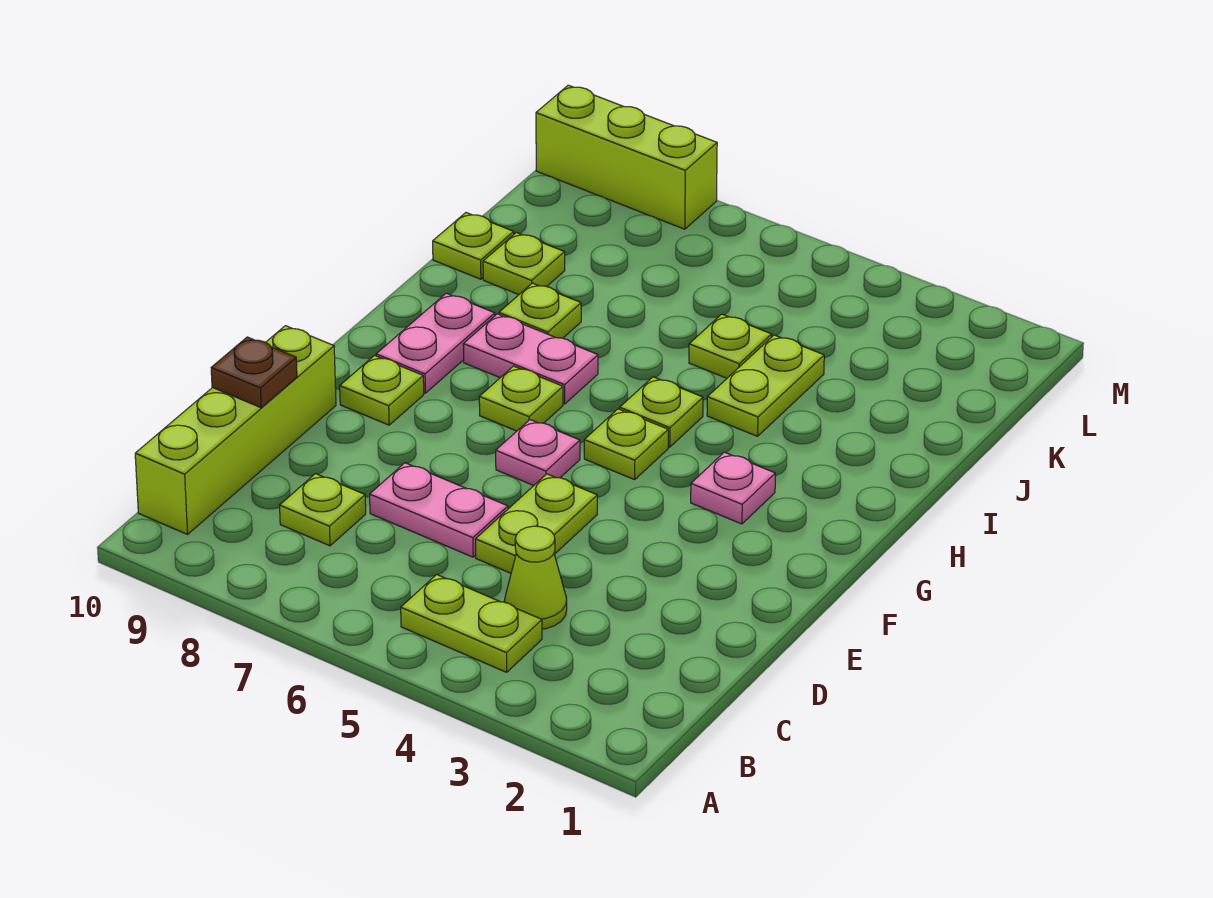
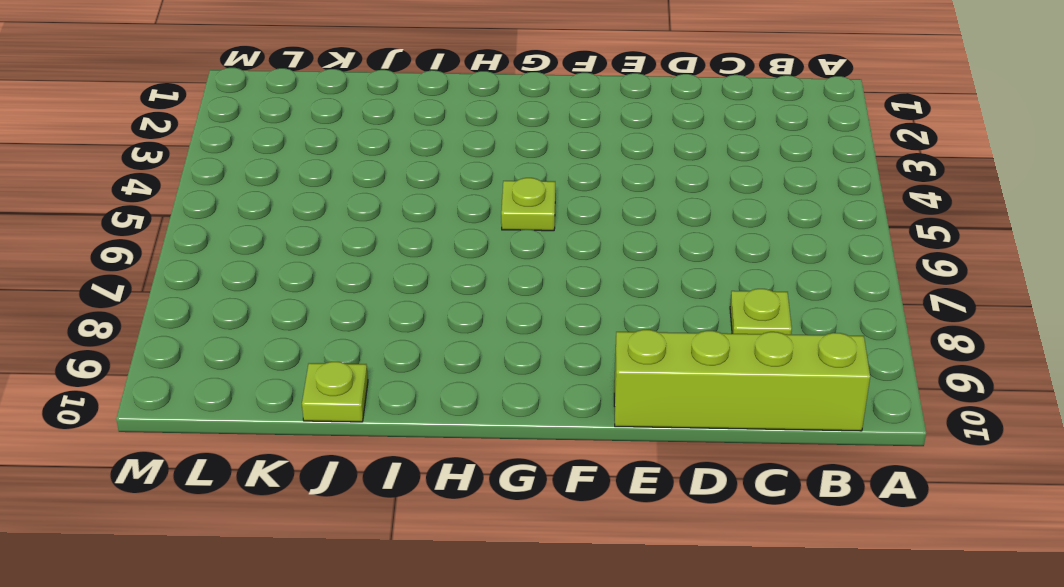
none -> lime 1x2 plate [401,575,542,672]
none -> lime 1x1 cone [504,526,567,629]
none -> lime 1x2 plate [475,474,597,573]

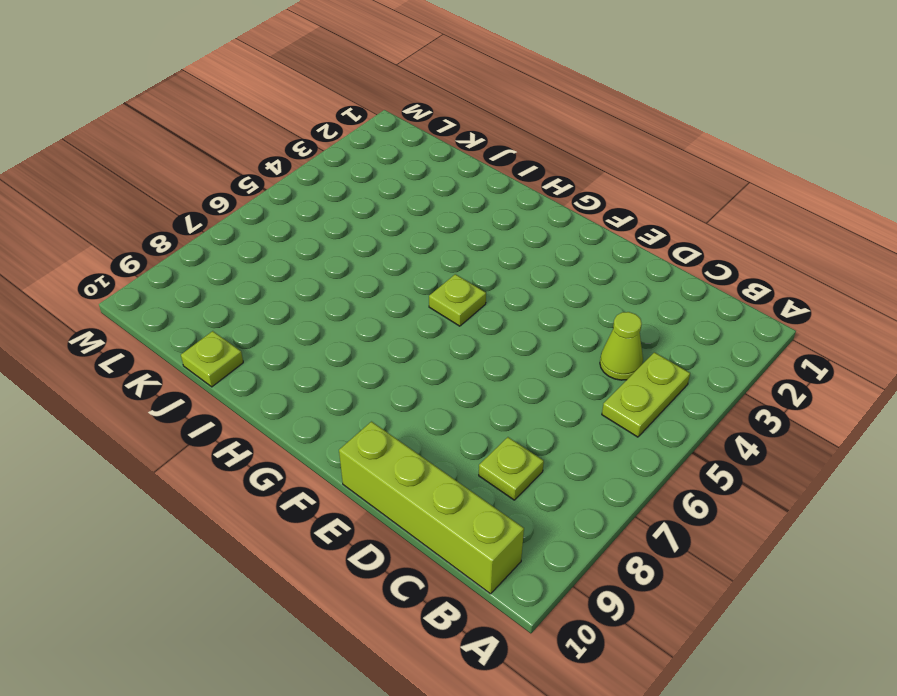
none -> lime 1x2 plate [475,474,597,573]
none -> pink 1x2 plate [370,463,508,557]
none -> pink 1x1 plate [496,420,580,485]

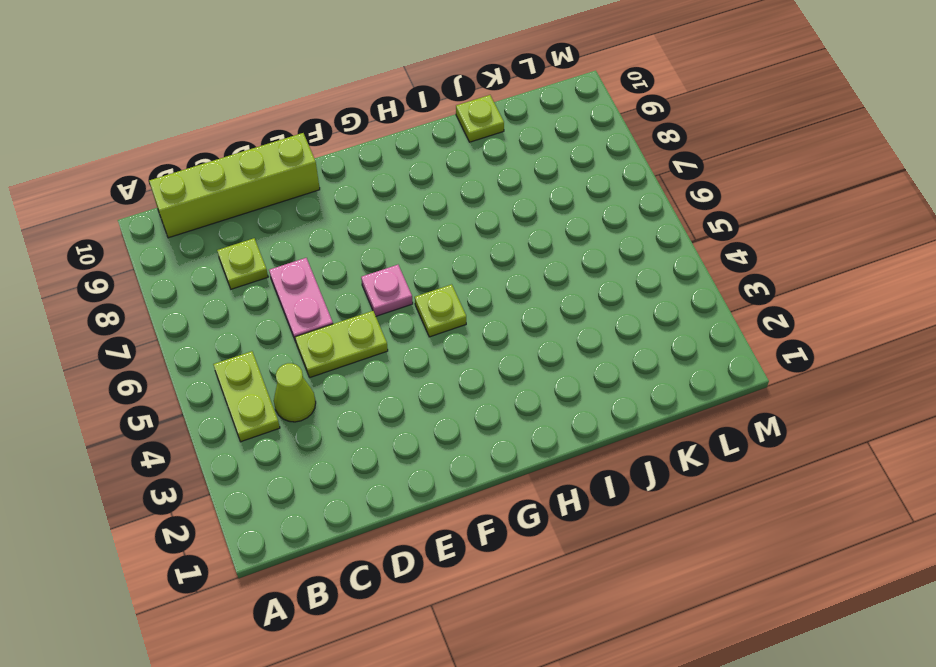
none -> lime 1x1 plate [340,356,424,425]
none -> pink 1x1 plate [691,452,775,524]
none -> lime 1x1 plate [479,366,563,431]

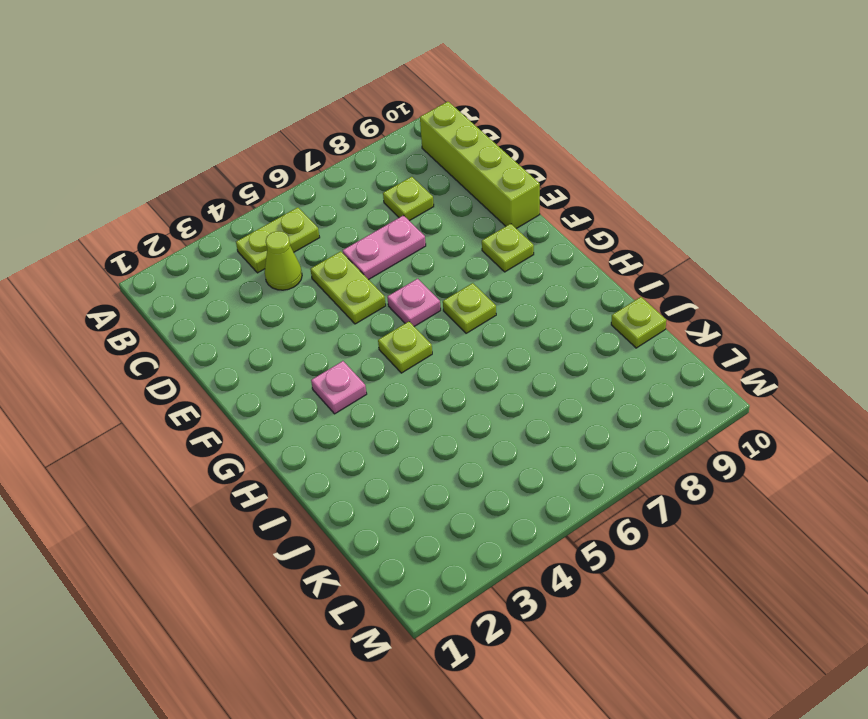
none -> pink 1x2 plate [376,293,495,393]
none -> lime 1x1 plate [620,377,703,447]
none -> pink 1x2 plate [463,314,598,404]

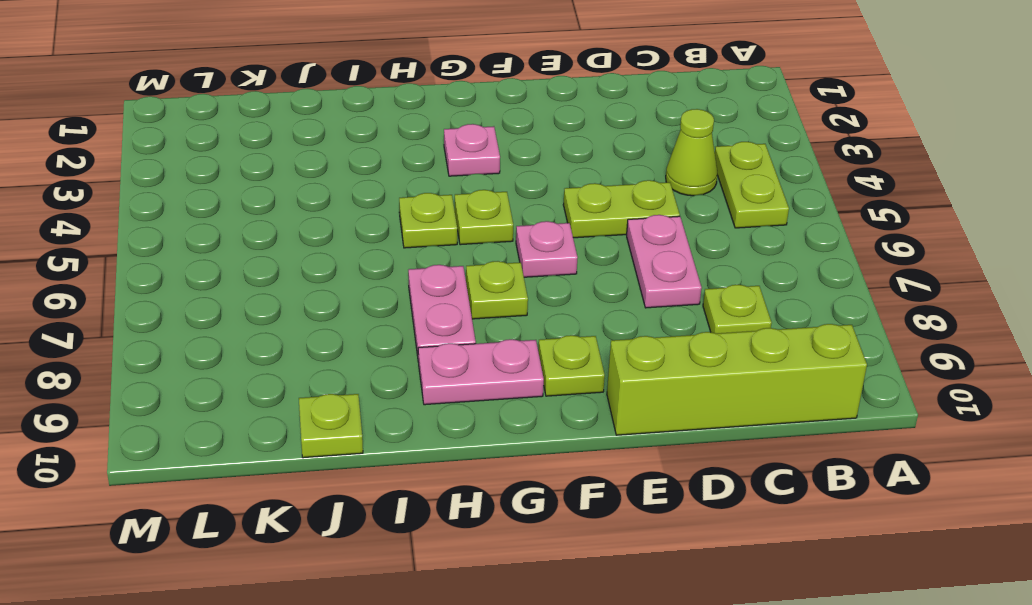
none -> lime 1x2 plate [707,335,824,436]
none -> lime 1x1 plate [499,283,581,338]
none -> lime 1x1 plate [689,314,772,378]

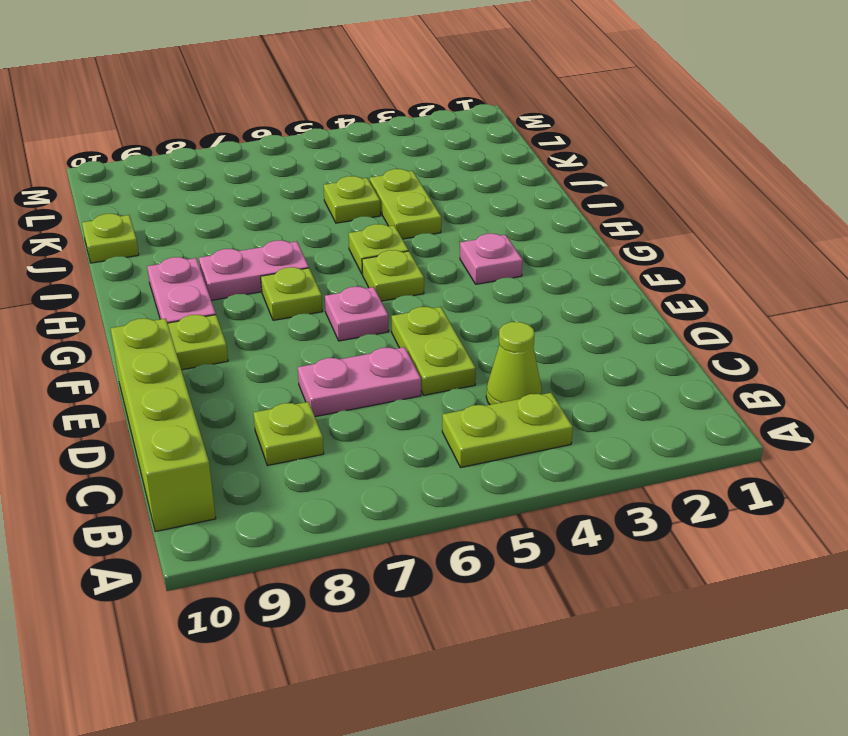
none -> lime 1x1 plate [499,283,581,338]
none -> lime 1x1 plate [483,233,565,295]
none -> lime 1x3 brick [536,85,717,229]

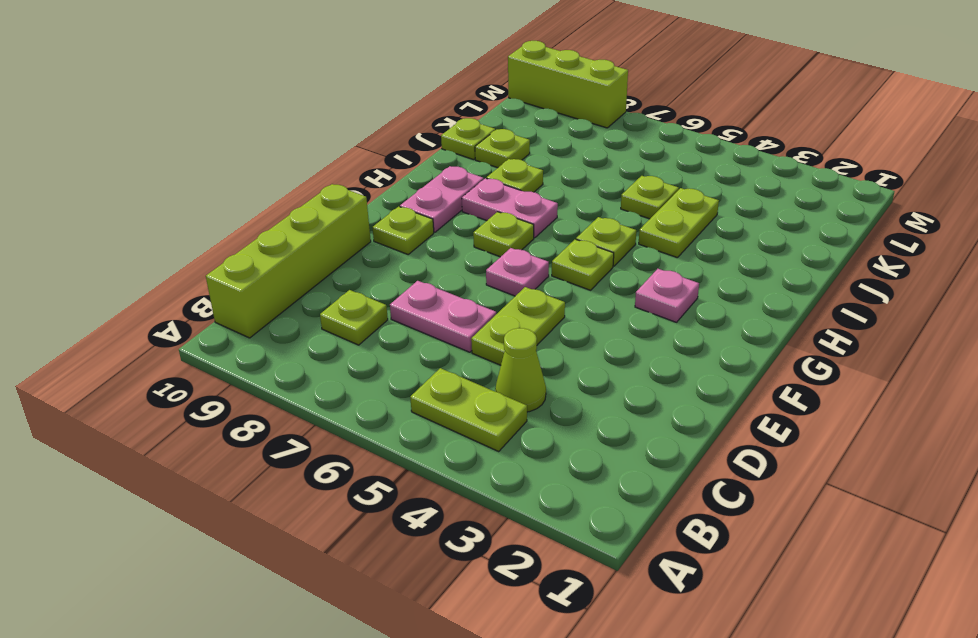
none -> brown 1x1 plate [211,337,297,408]

